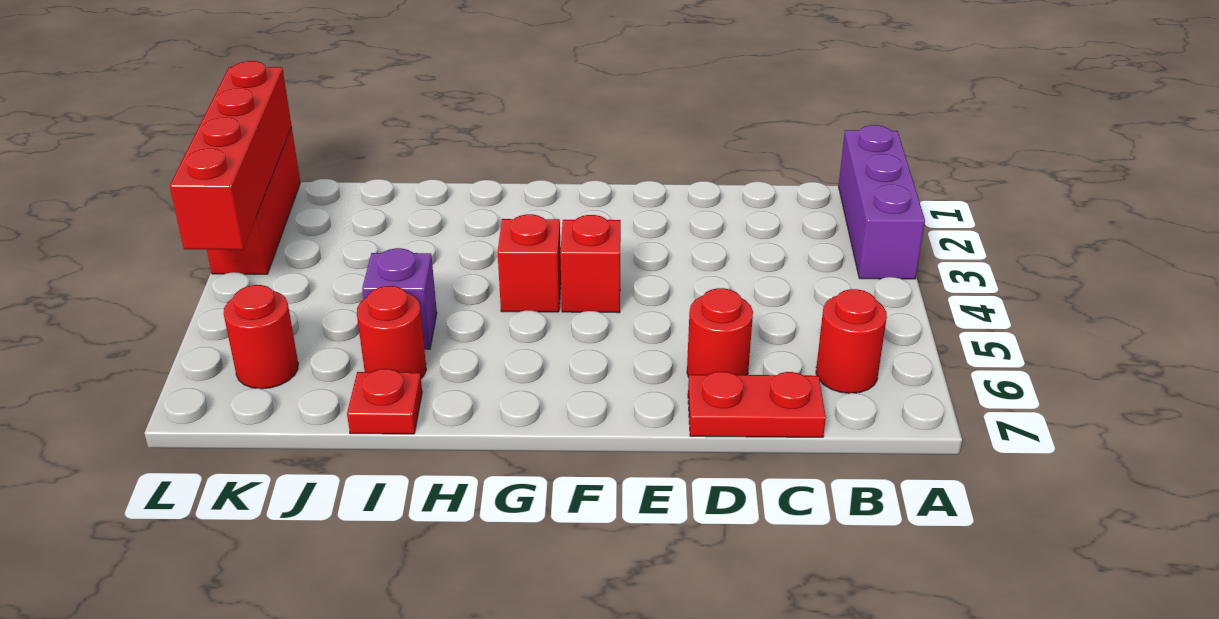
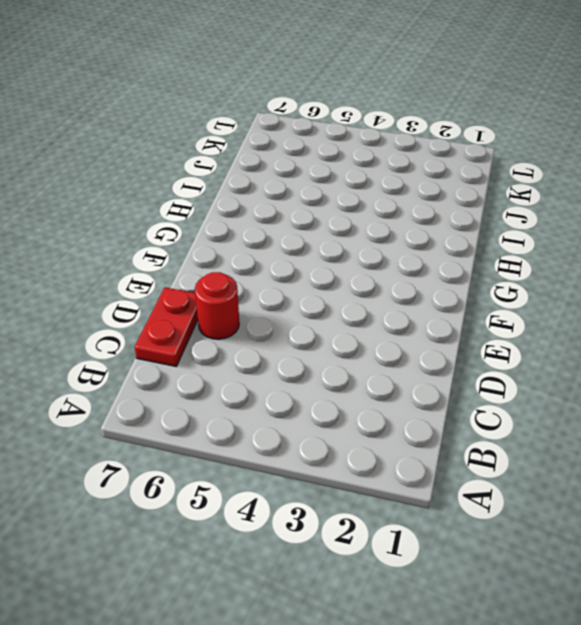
none -> purple 1x3 brick [839,125,925,279]
none -> red 1x1 round brick [816,289,887,393]
none -> red 1x1 brick [560,215,621,313]

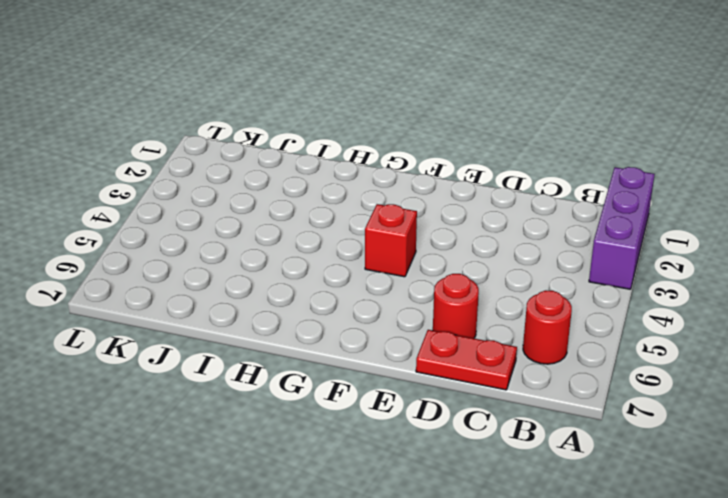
none -> red 1x1 brick [498,214,561,312]
none -> purple 1x1 brick [362,248,437,349]
none -> red 1x1 round brick [357,286,426,378]

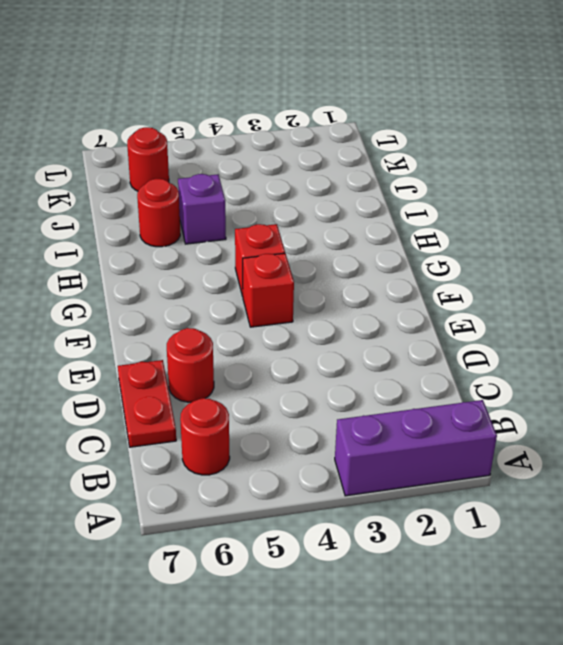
none -> red 1x1 plate [347,369,422,434]
none -> red 1x3 brick [207,127,300,274]
none -> red 1x4 brick [170,61,292,250]

